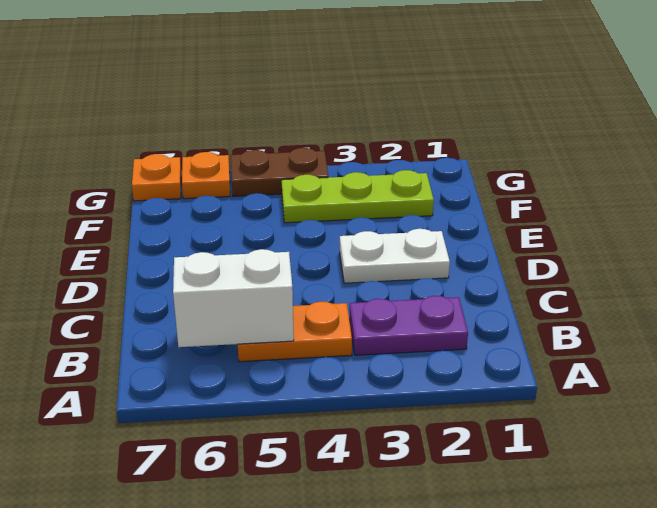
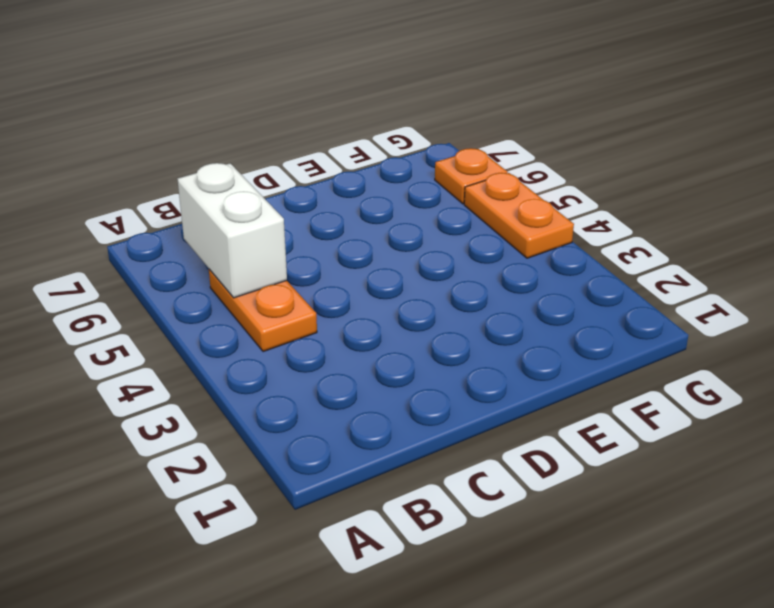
orange 1x2 plate [464,173,574,258] -> brown 1x2 plate [231,148,328,196]
none -> purple 1x2 plate [349,296,468,355]
none -> white 1x2 plate [340,229,450,283]

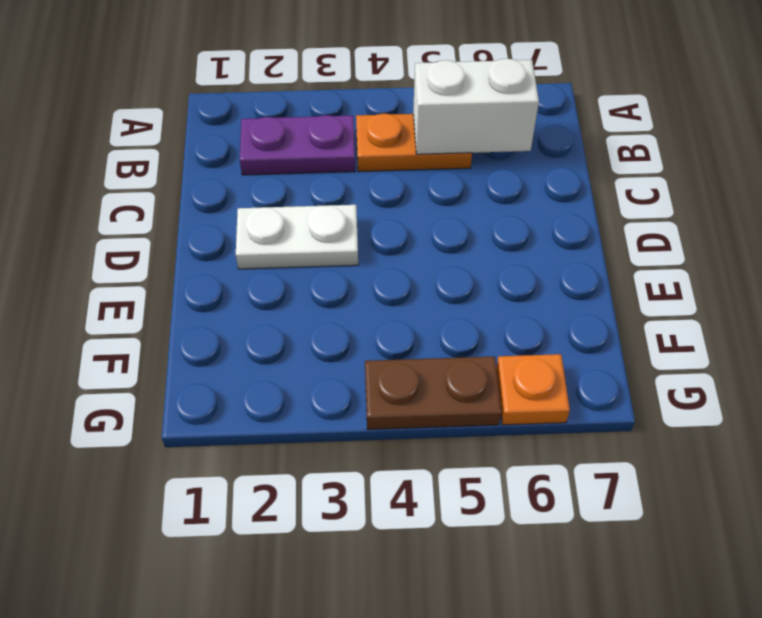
none -> lime 1x3 plate [282,170,434,223]
none -> orange 1x1 plate [132,154,181,201]

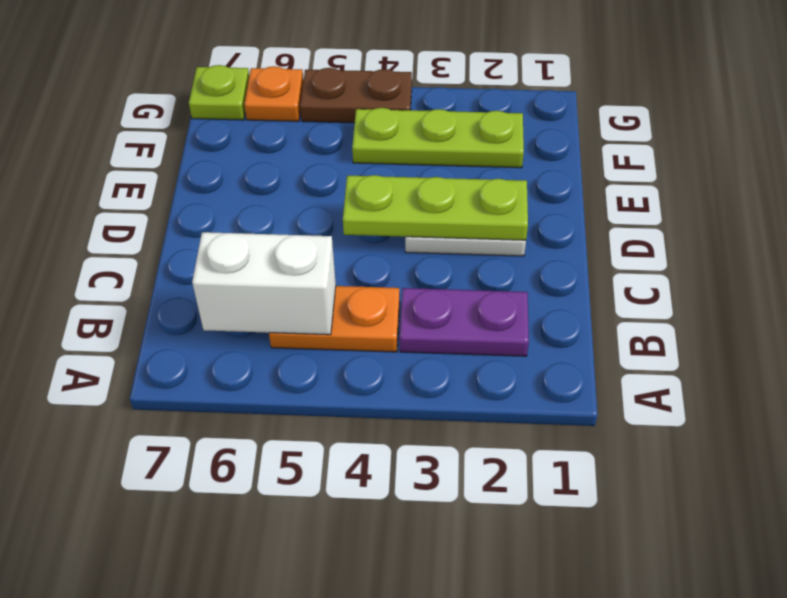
lime 1x3 plate [343,175,528,240] -> none
lime 1x1 plate [189,65,249,120] -> orange 1x1 plate [132,154,181,201]

